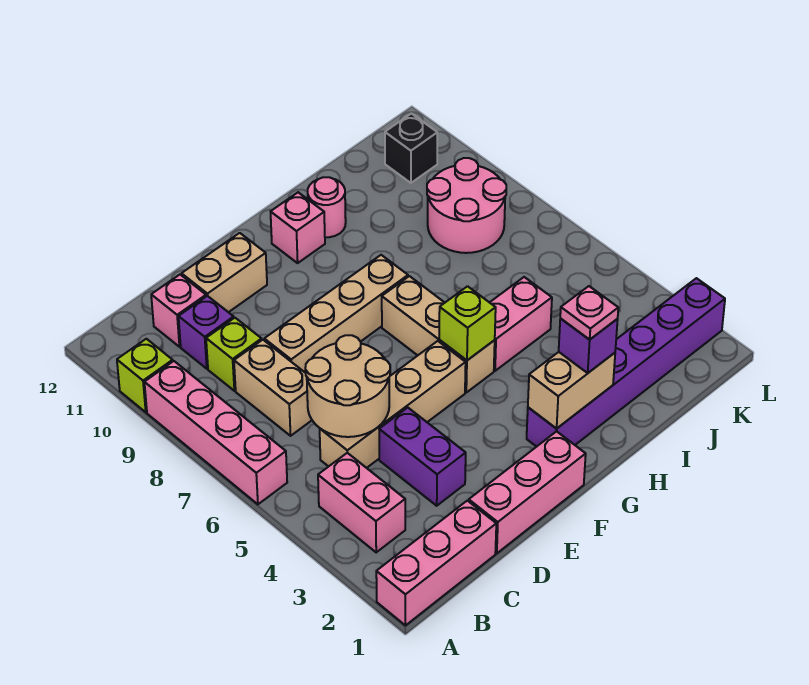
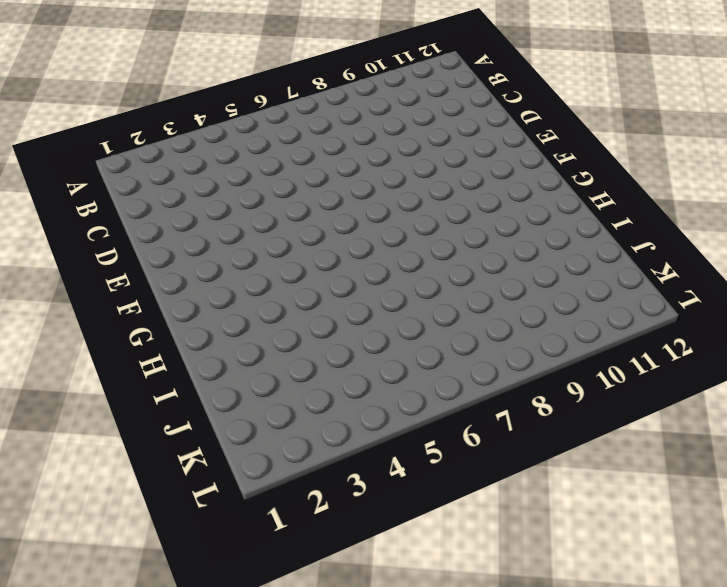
none -> pink 1x3 brick [376,501,496,625]
none -> pink 1x4 brick [144,361,287,504]
none -> lime 1x1 brick [117,339,173,412]

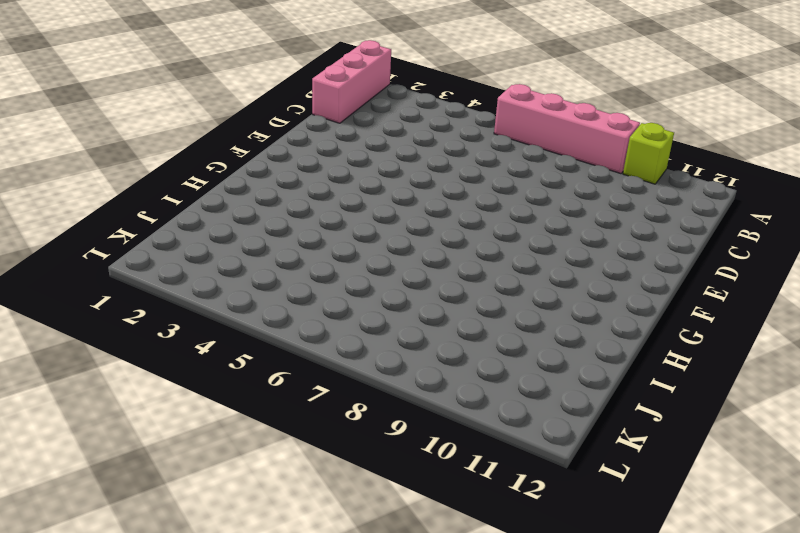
none -> pink 1x2 brick [318,453,405,552]
none -> tan 1x4 brick [320,341,466,468]
none -> tan 1x2 brick [234,340,312,436]

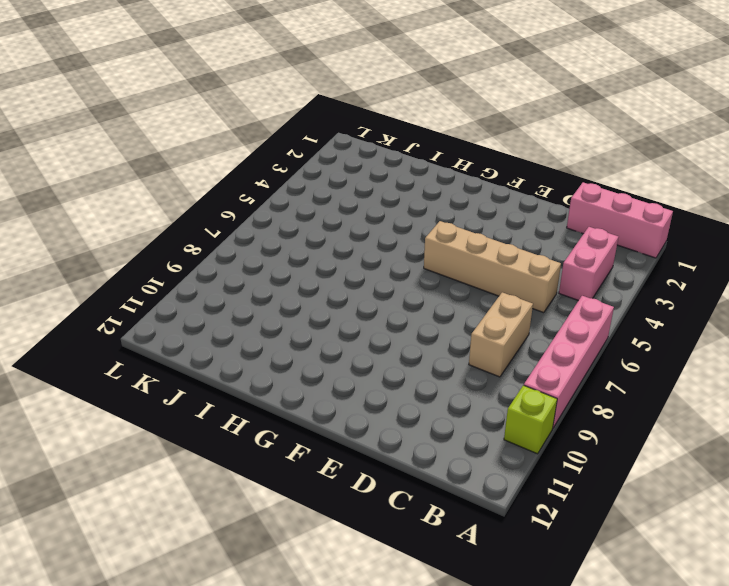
none -> lime 1x1 brick [206,318,262,391]
none -> purple 1x1 brick [179,296,234,369]
none -> pink 1x1 brick [151,275,206,347]

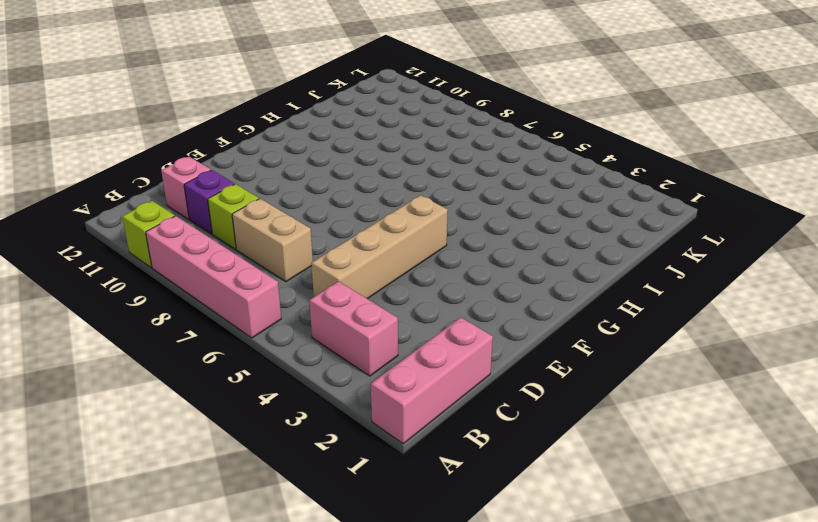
none -> pink 1x3 brick [469,431,586,553]
none -> purple 1x2 brick [379,408,466,506]
none -> tan 1x4 brick [264,255,408,373]

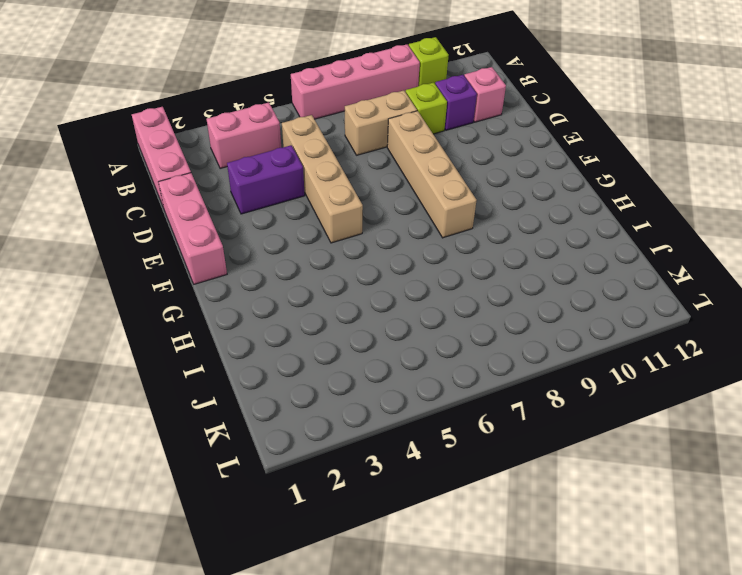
none -> tan 1x2 brick [182,233,267,312]
none -> purple 1x6 brick [527,278,725,447]
none -> tan 1x3 brick [382,276,495,392]

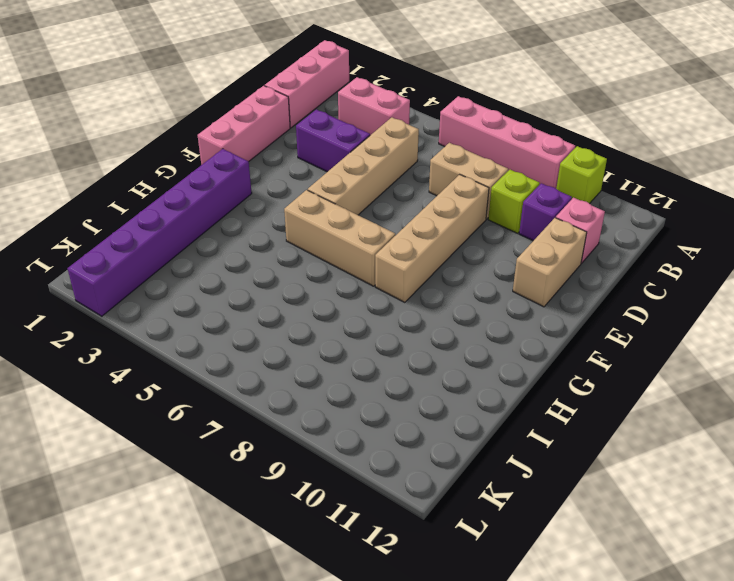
none -> pink 1x1 brick [271,192,325,263]
none -> pink 1x2 brick [490,277,552,371]
none -> pink 1x1 round brick [308,177,346,237]

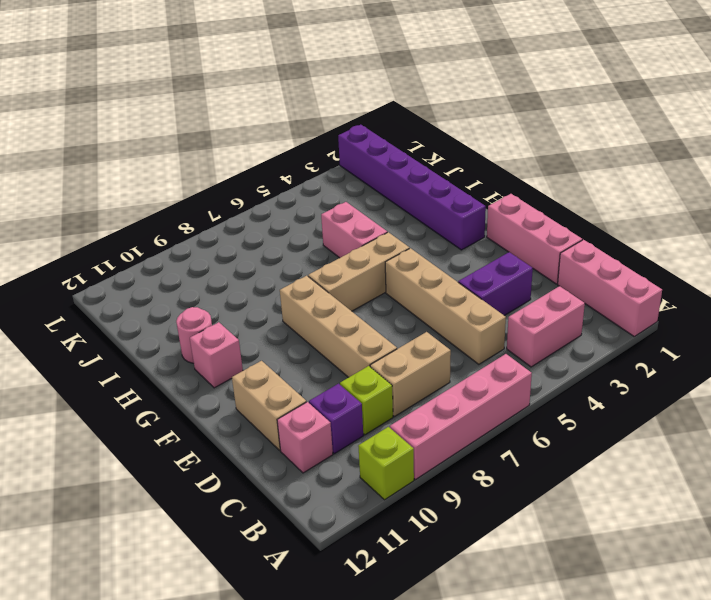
none -> pink 2x2 round brick [427,158,506,253]
none -> black 1x1 brick [385,114,437,183]
none -> tan 2x2 round brick [305,335,390,437]

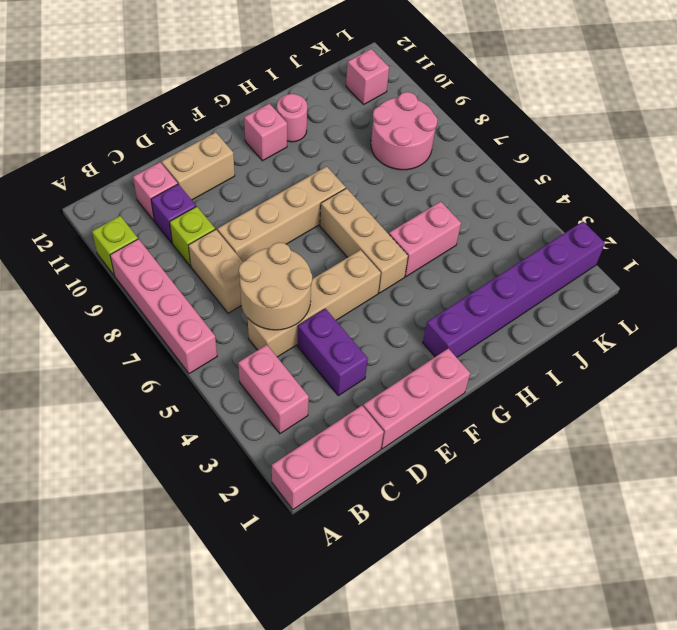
pink 1x1 brick [346,49,389,104] -> black 1x1 brick [385,114,437,183]
none -> tan 1x2 brick [528,352,615,429]
none -> lime 1x1 brick [439,286,496,360]
none -> purple 1x1 brick [559,319,618,373]

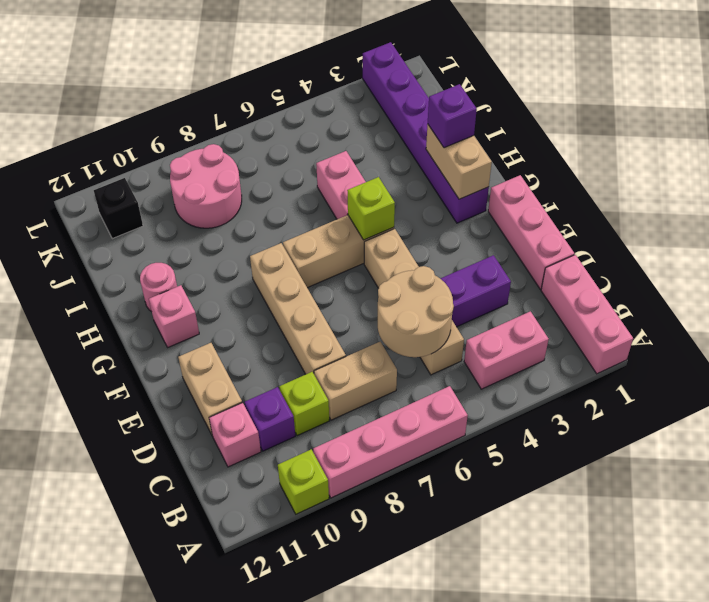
none -> pink 1x1 plate [560,286,618,340]

